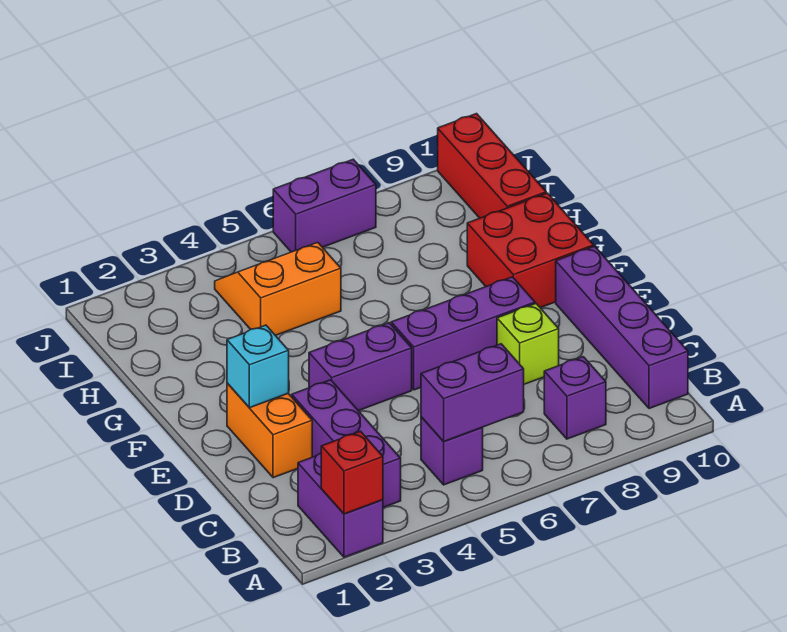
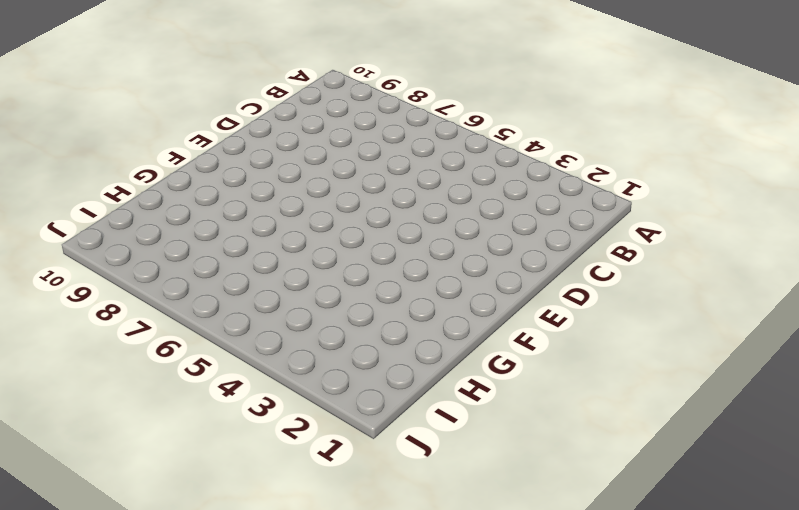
none -> purple 1x2 brick [298,453,383,557]
none -> purple 1x3 brick [292,380,401,507]
none -> purple 1x1 brick [421,417,483,485]

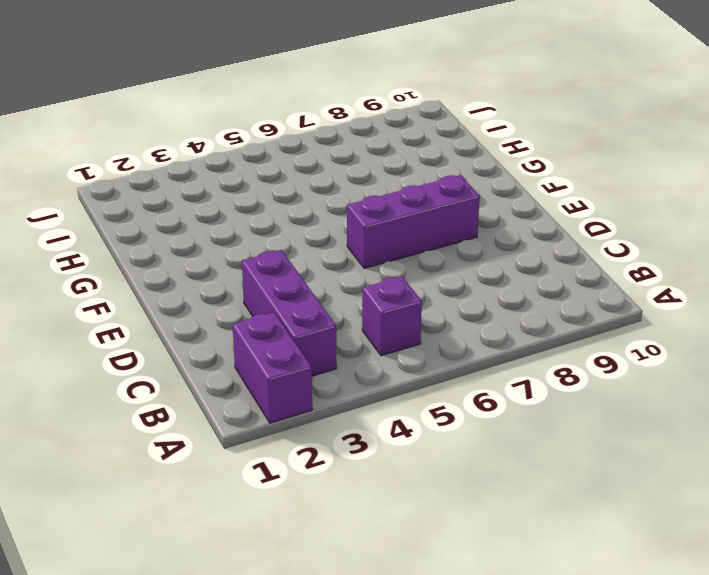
none -> purple 1x1 brick [544,357,606,439]
none -> purple 1x4 brick [556,246,688,409]
none -> orange 1x2 brick [227,383,312,478]

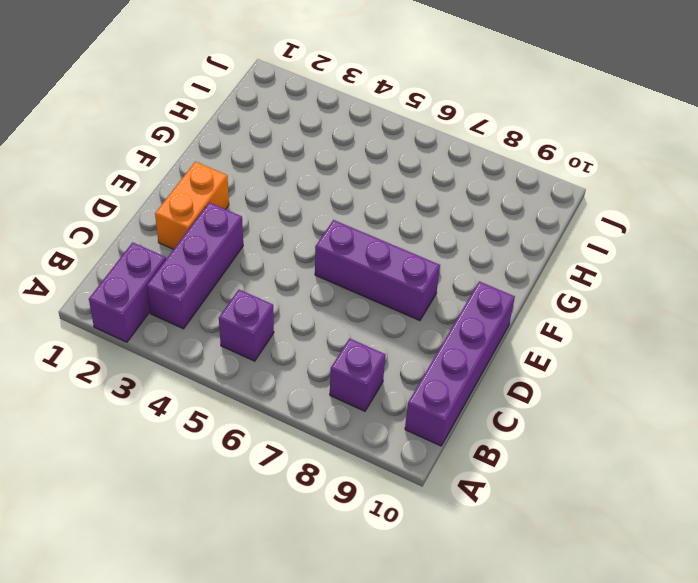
none -> lime 1x1 brick [497,304,559,384]
none -> purple 1x2 brick [309,323,412,411]
none -> red 2x2 brick [467,193,594,308]

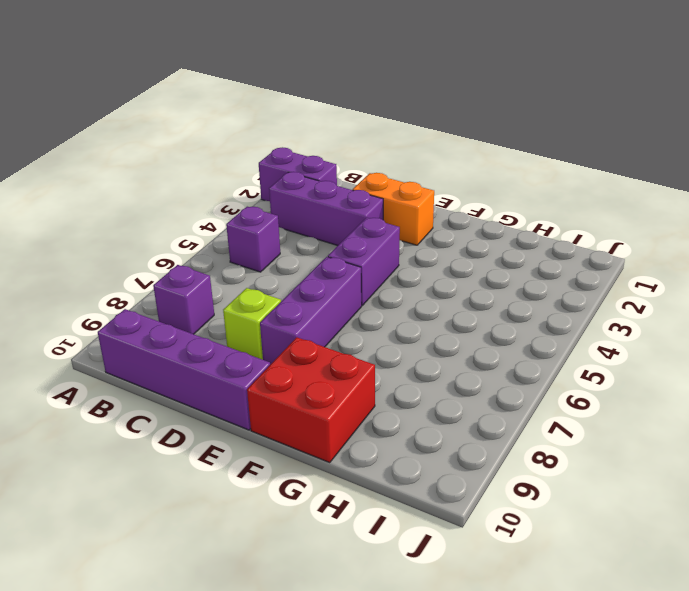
none -> orange 2x2 slope [215,242,341,336]
none -> red 1x3 brick [438,114,546,218]
none -> purple 1x2 brick [273,159,376,252]

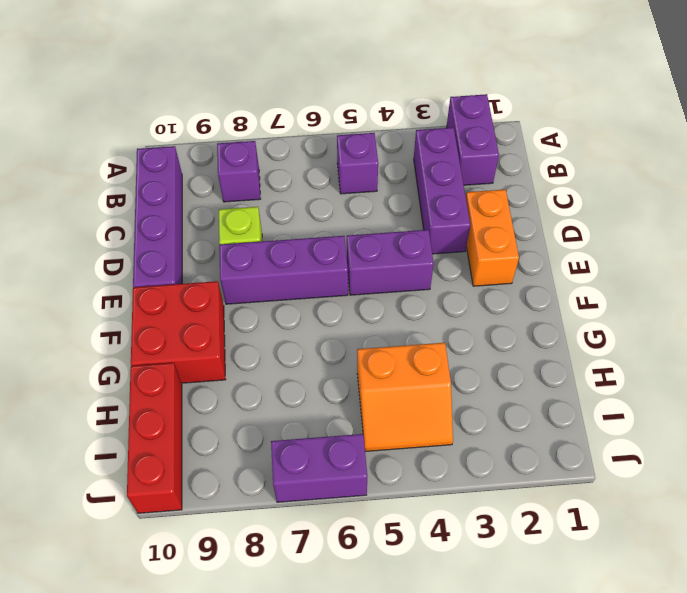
none -> red 1x1 brick [321,431,383,514]
none -> purple 1x2 brick [421,344,524,442]
none -> cyan 1x1 brick [227,325,289,408]

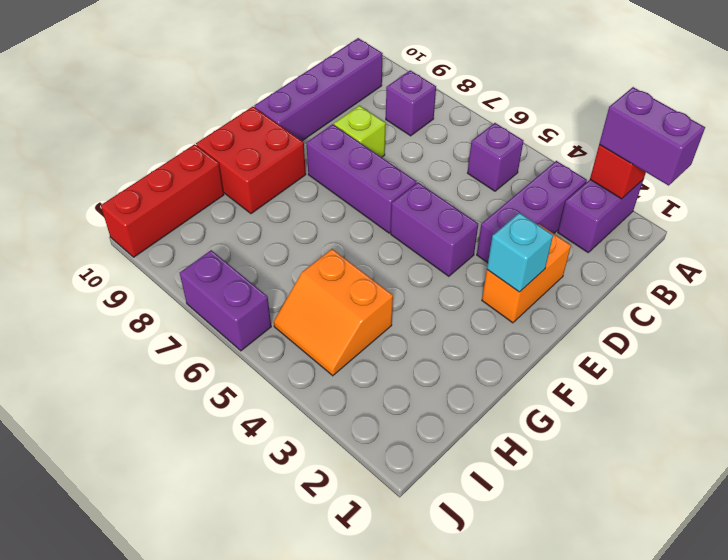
purple 1x2 brick [599,87,705,186] -> purple 1x2 brick moved to [421,344,524,442]

